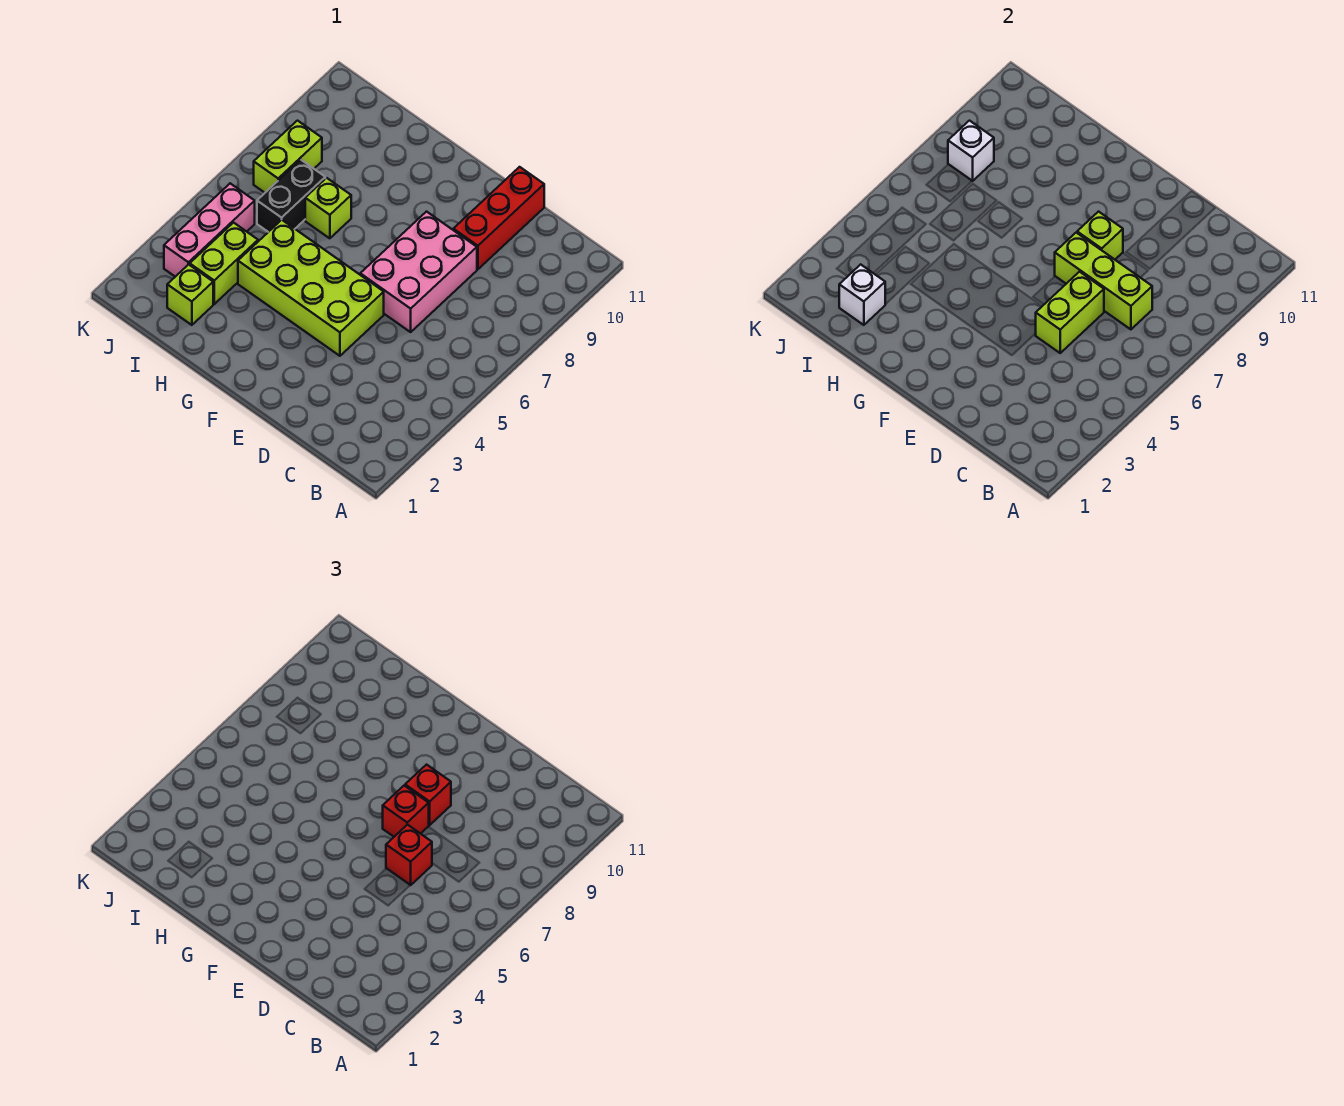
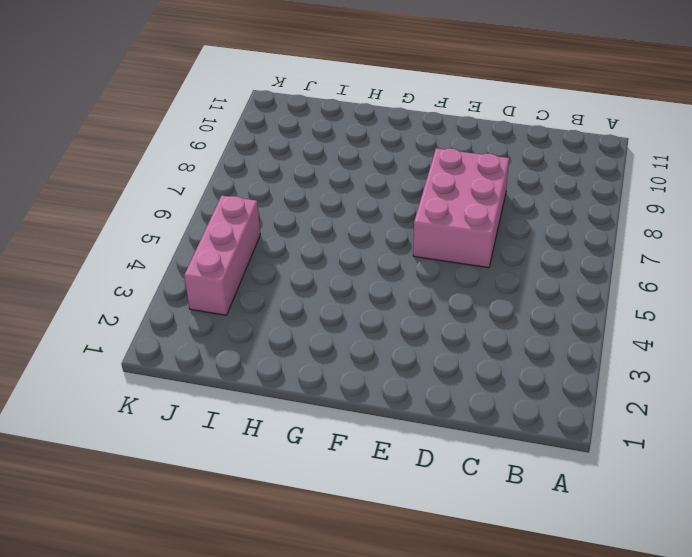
none -> red 1x3 brick [453,167,544,269]
none -> lime 2x4 brick [238,220,384,356]
none -> lime 1x1 brick [305,178,351,238]

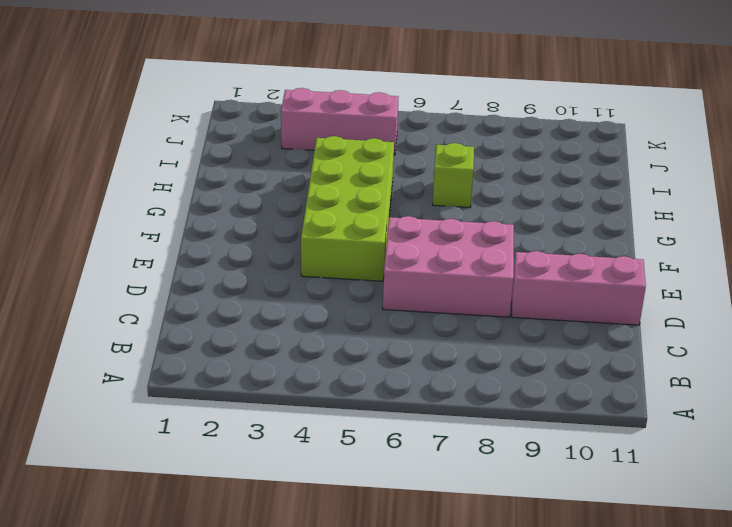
pink 1x3 brick [512,251,646,325] -> red 1x3 brick [453,167,544,269]
none -> lime 1x1 brick [167,264,213,325]
none -> lime 1x2 brick [190,223,258,304]
none -> black 1x2 brick [257,160,325,232]

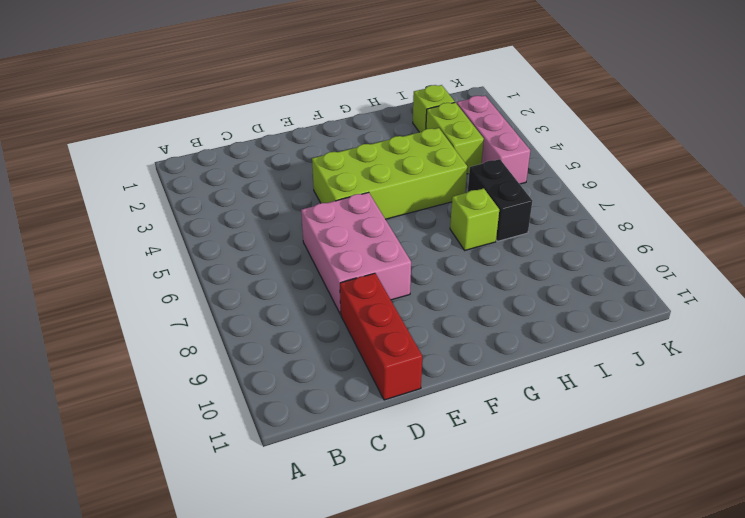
none -> lime 1x2 brick [254,121,322,193]
none -> lime 1x3 brick [1055,233,1152,329]
none -> lime 1x2 brick [1035,272,1104,353]

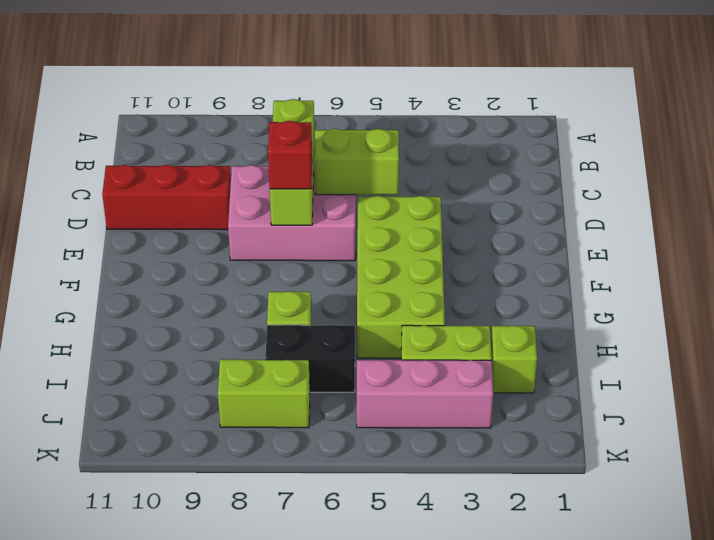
none -> lime 1x1 brick [1077,212,1123,259]
none -> white 1x1 brick [839,264,885,325]
none -> white 1x1 brick [948,121,994,181]

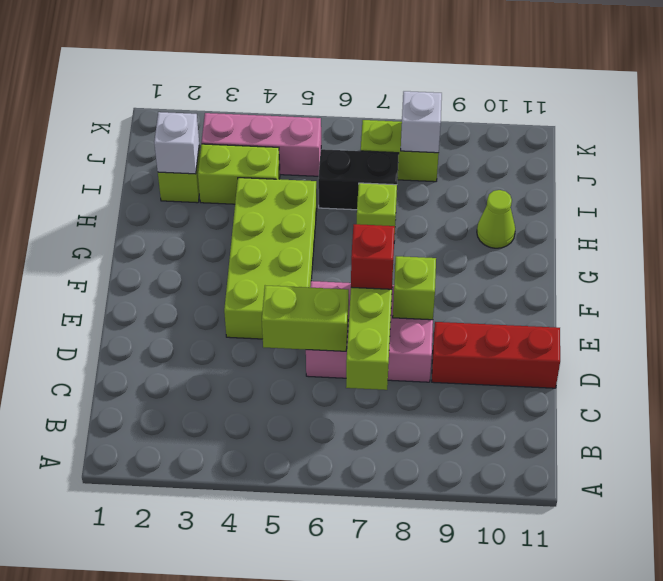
lime 1x1 cone [477,190,515,248] -> none
none -> red 1x1 brick [386,825,432,885]
none -> red 1x1 brick [405,765,451,825]

